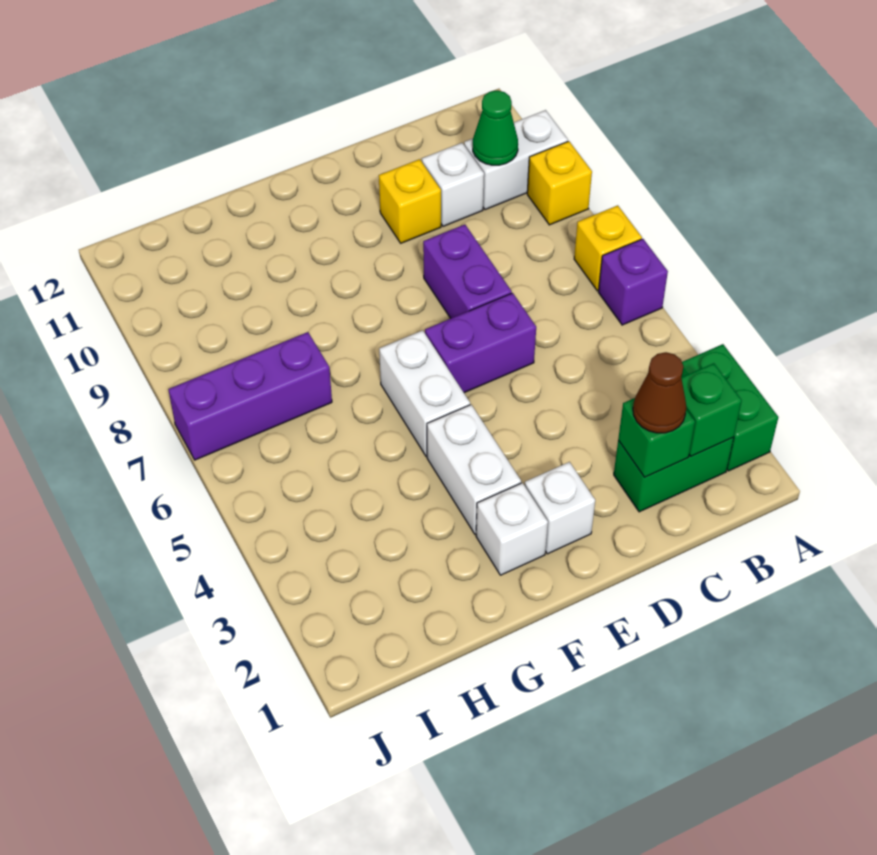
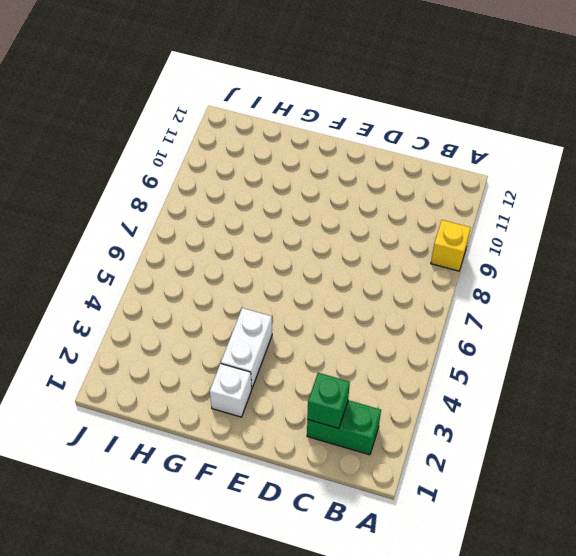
none -> green 1x2 brick [681,344,778,471]
none -> purple 1x1 brick [598,239,668,325]
none -> yellow 1x1 brick [574,205,642,291]

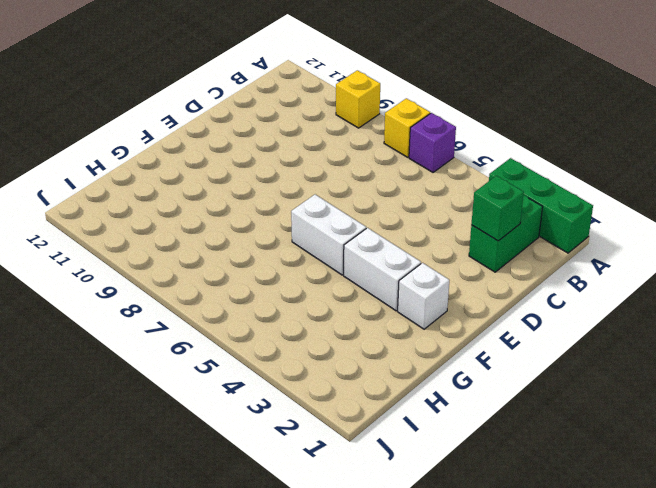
green 1x3 brick [489,158,593,253] -> green 1x2 brick [681,344,778,471]
none -> white 1x2 brick [464,110,568,210]
none -> white 1x1 brick [422,143,484,226]
none -> purple 1x2 brick [425,293,536,393]

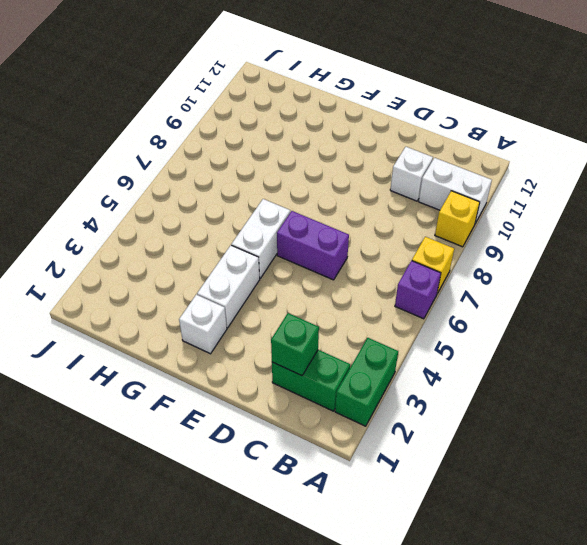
none -> purple 1x2 brick [423,225,512,318]
none -> yellow 1x1 brick [379,159,441,243]
none -> white 1x1 brick [525,462,595,554]

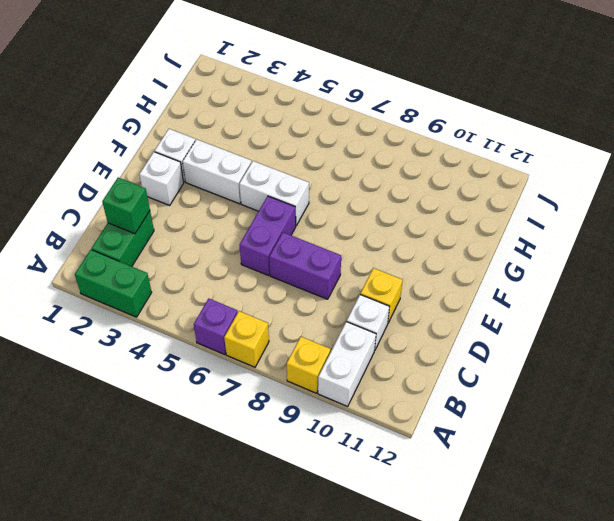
none -> purple 1x3 brick [168,332,332,460]
none -> green 1x1 brick [681,363,742,456]
none -> green 1x1 cone [473,91,518,165]

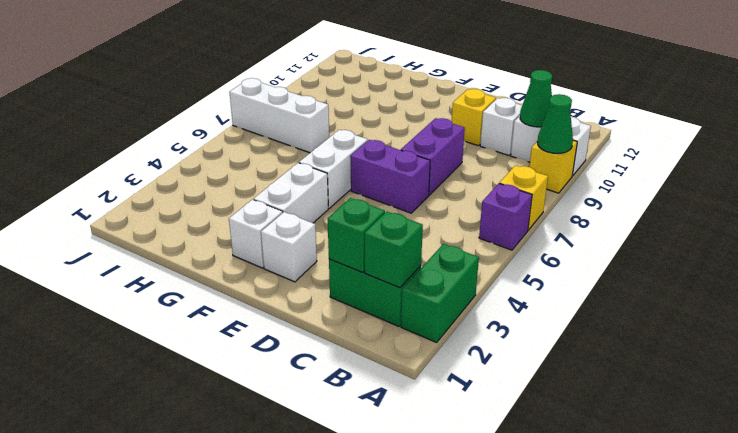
green 1x1 cone [537,94,573,153] -> none
white 1x3 brick [230,78,329,153] -> purple 1x3 brick [168,332,332,460]
none -> brown 1x1 cone [633,352,686,433]

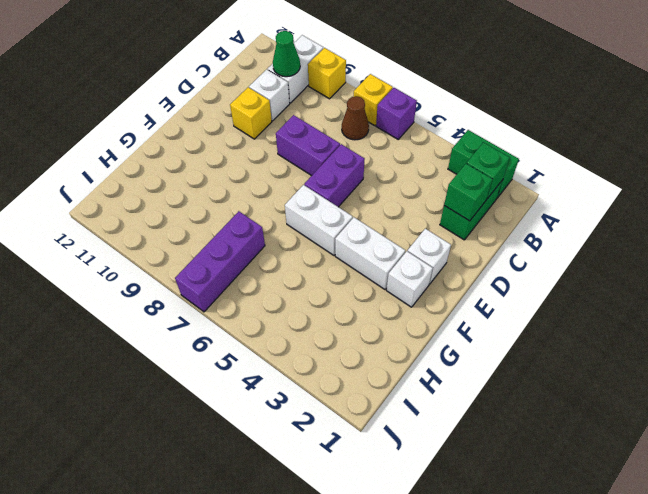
brown 1x1 cone [342,96,369,140] -> brown 1x1 cone moved to [633,352,686,433]

